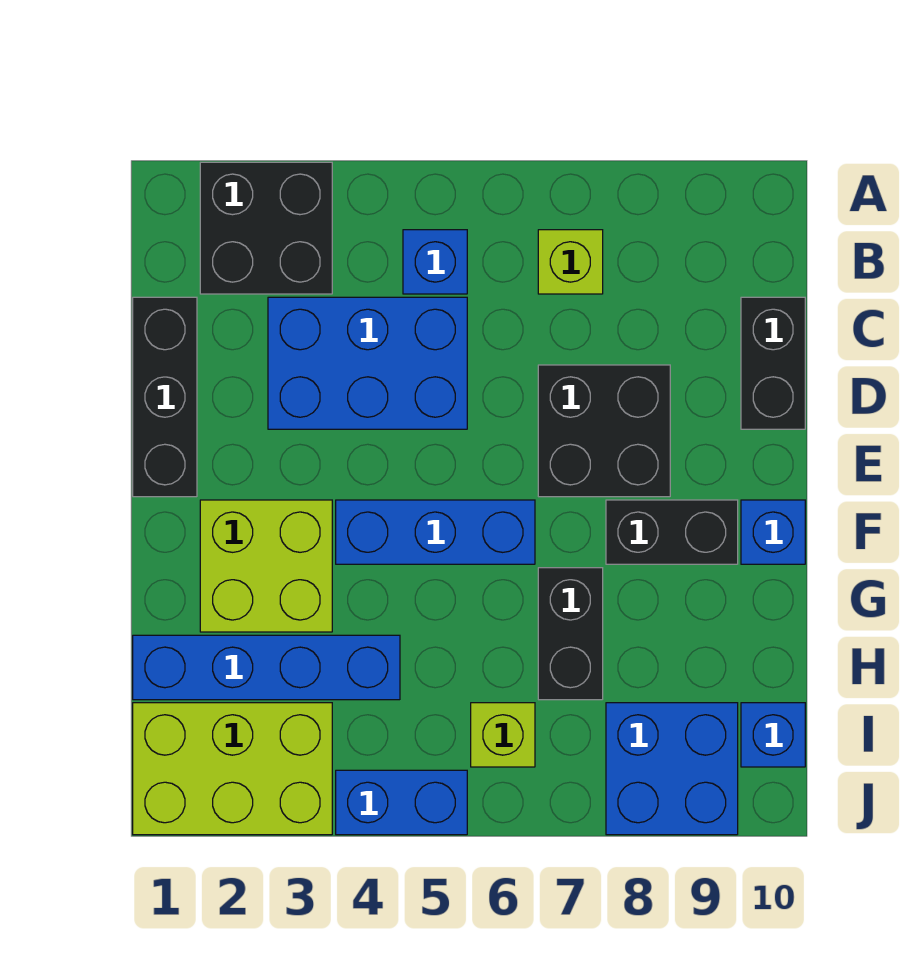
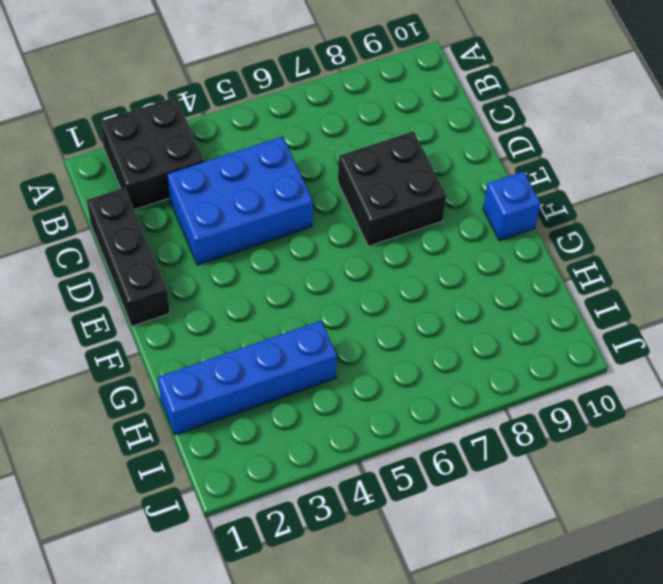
none -> blue 1x1 brick [403,230,467,294]
none -> lime 1x1 brick [538,230,603,294]
none -> black 1x2 brick [741,297,805,429]

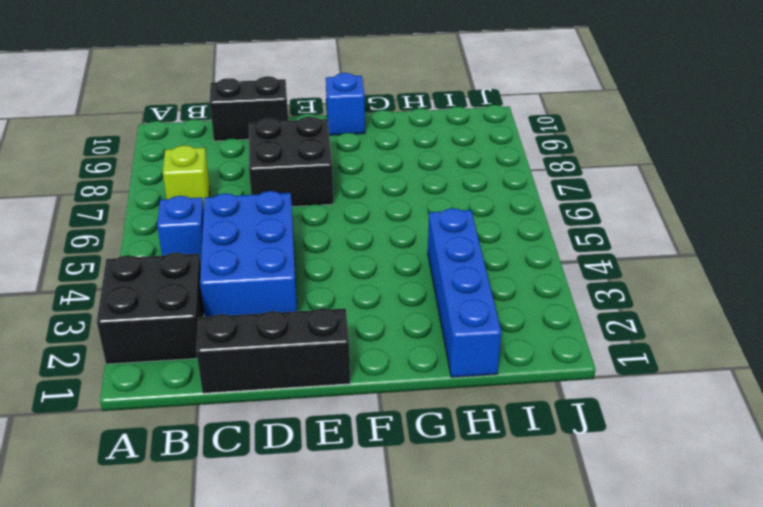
none -> lime 2x2 brick [200,500,332,632]
none -> blue 1x3 brick [336,500,535,564]
none -> black 1x2 brick [606,500,738,564]

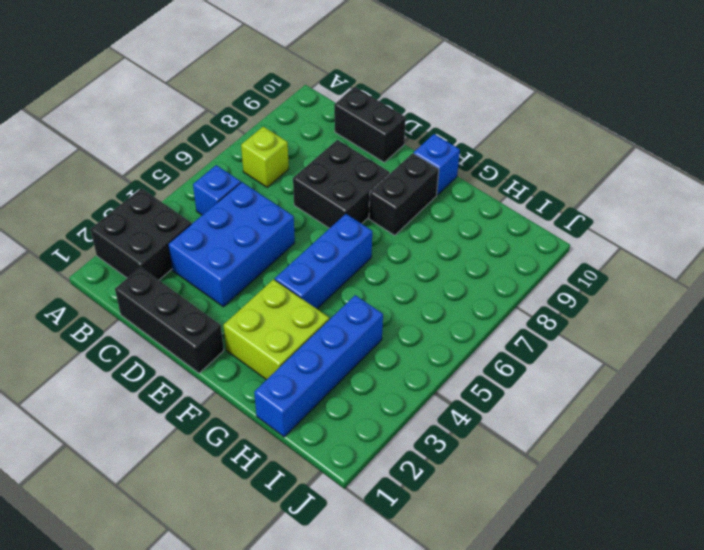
none -> black 1x2 brick [538,568,603,700]
none -> lime 2x3 brick [133,703,332,835]
none -> lime 1x1 brick [471,703,535,767]

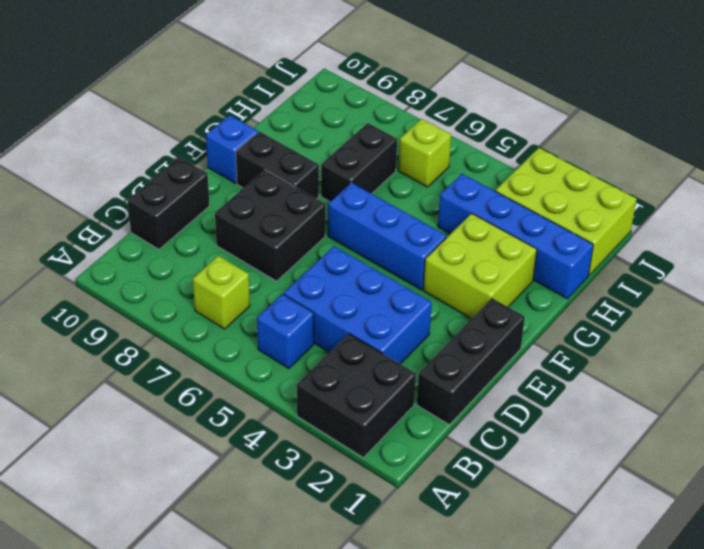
none -> blue 2x2 brick [606,703,738,835]
none -> blue 1x1 brick [741,703,805,767]
none -> blue 1x2 brick [336,770,467,835]

